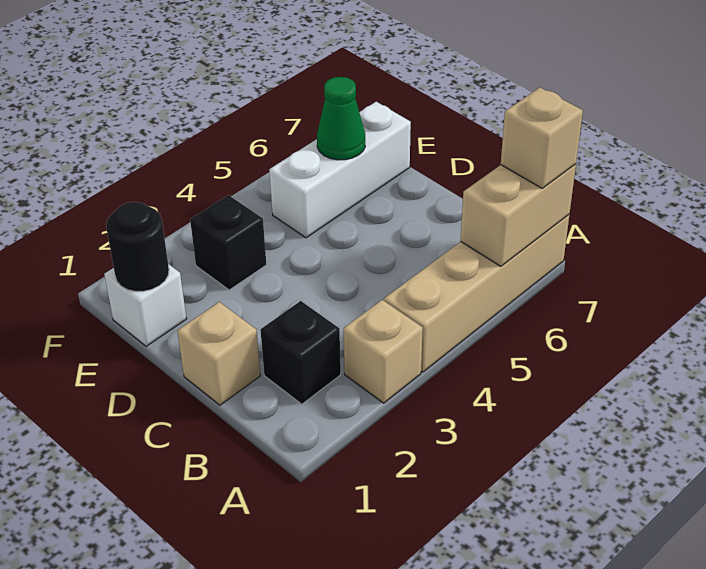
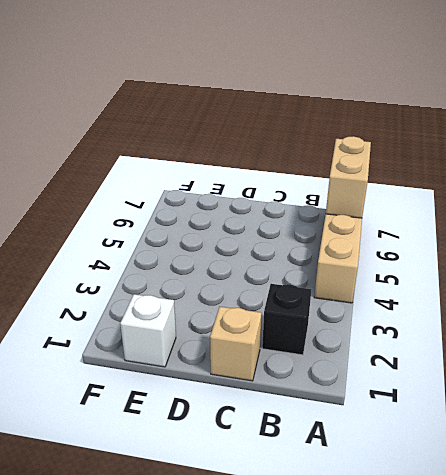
none -> tan 1x1 brick [344,300,423,403]
none -> black 1x1 brick [190,195,266,290]

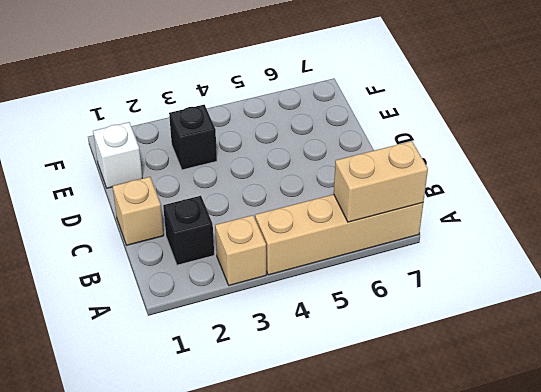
none -> white 1x3 brick [269,102,411,238]
none -> black 1x1 round brick [106,202,169,291]

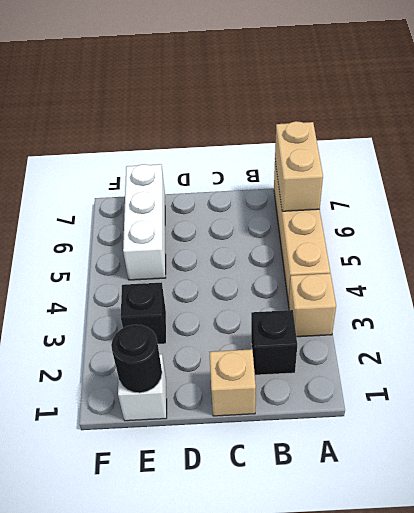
none -> green 1x1 cone [317,77,365,160]
none -> tan 1x1 brick [501,88,583,188]

